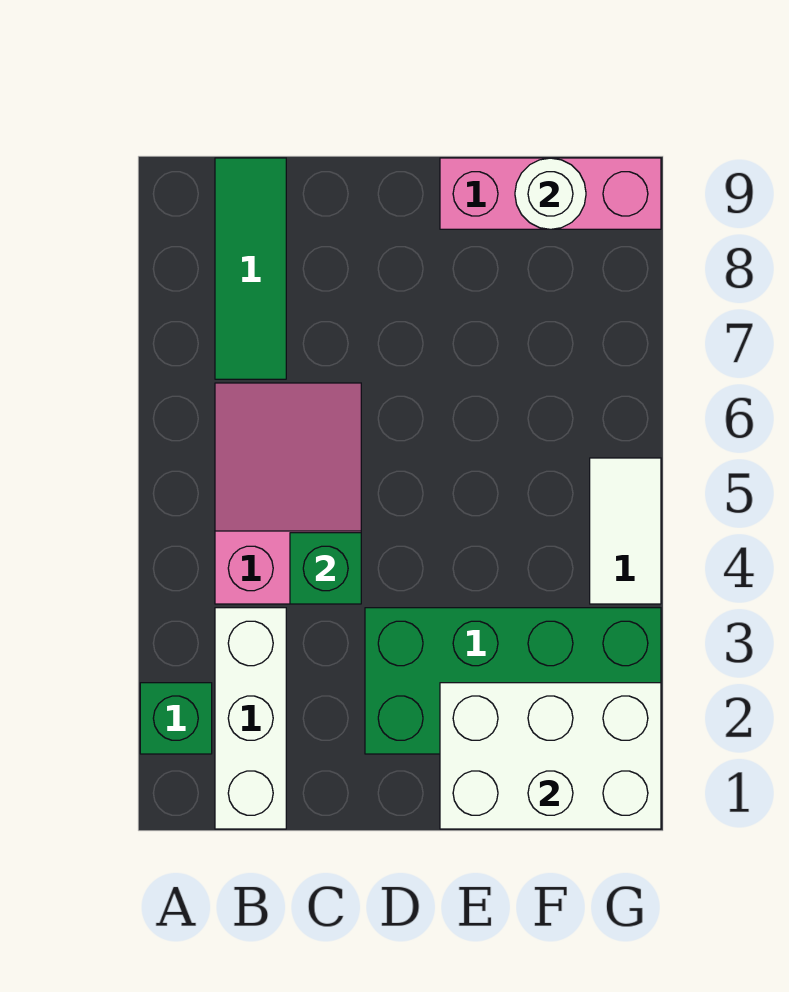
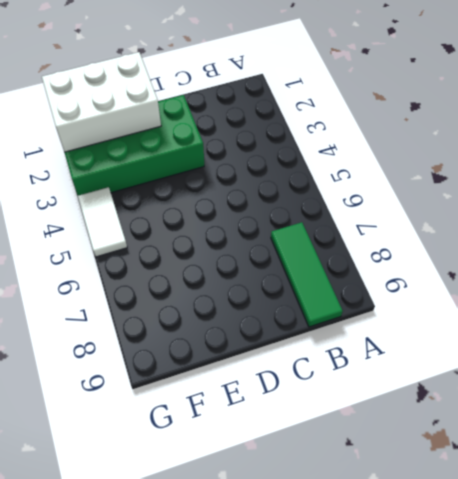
none -> green 1x1 brick [140,683,212,754]
none -> white 1x3 brick [215,608,286,829]

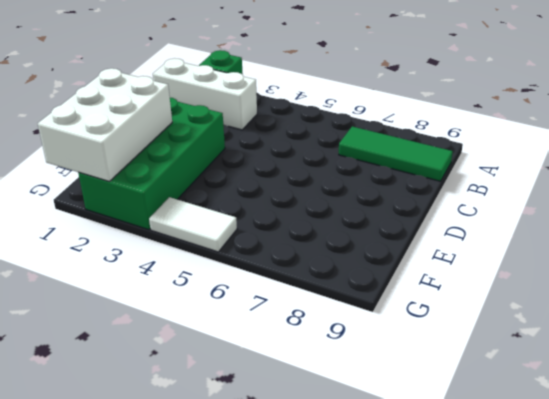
none -> pink 2x3 slope [215,383,361,604]
none -> pink 1x3 brick [440,158,661,229]

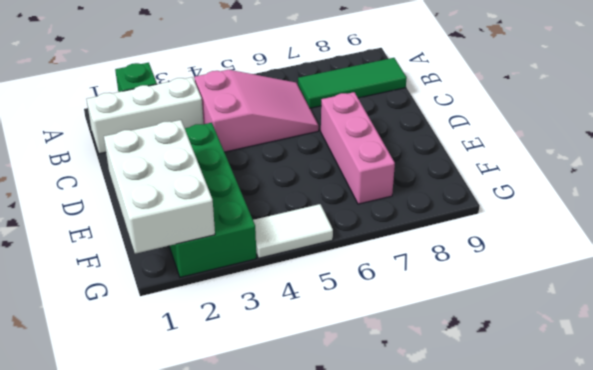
pink 1x3 brick [321,92,395,204] -> pink 1x3 brick moved to [440,158,661,229]
none -> green 1x1 brick [290,533,361,604]
none -> white 1x1 round brick [515,158,586,229]

